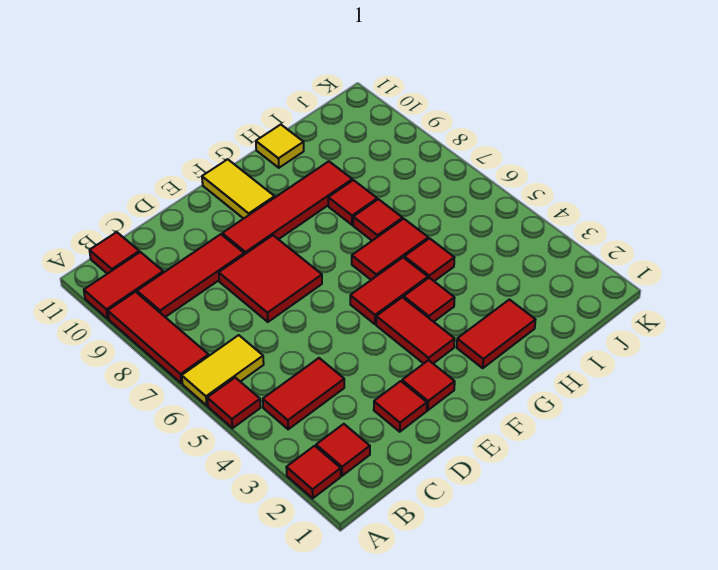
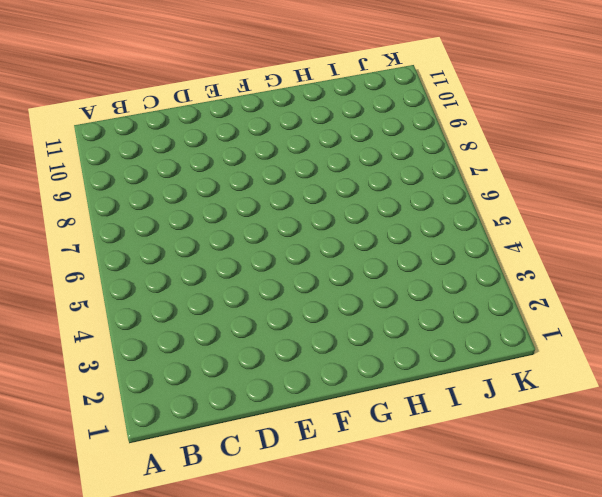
none -> red 1x1 tile [286,446,341,498]
none -> red 1x1 tile [207,378,261,428]
none -> yellow 1x2 tile [182,335,264,405]

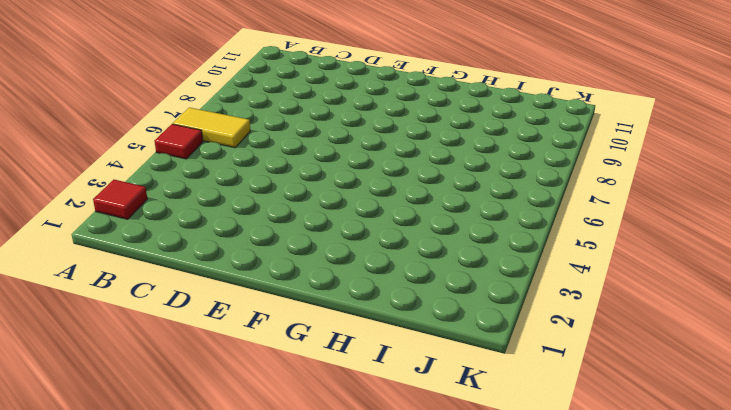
none -> red 1x3 tile [108,292,209,383]
none -> red 1x2 tile [84,252,163,319]
none -> red 1x1 tile [316,424,370,476]

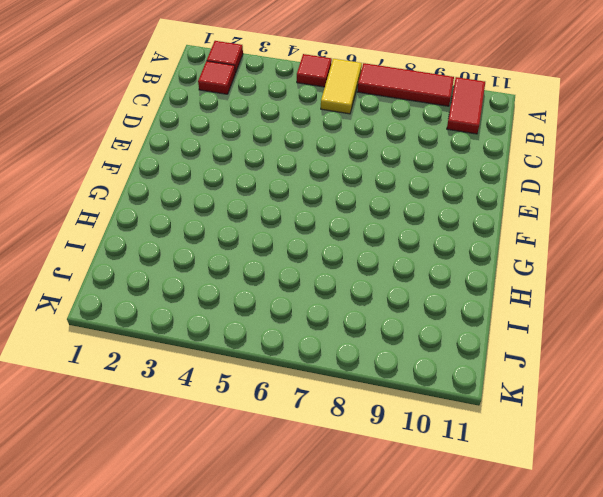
none -> red 1x2 tile [263,358,344,429]
none -> red 1x3 tile [137,234,244,317]
none -> red 1x1 tile [90,232,139,274]

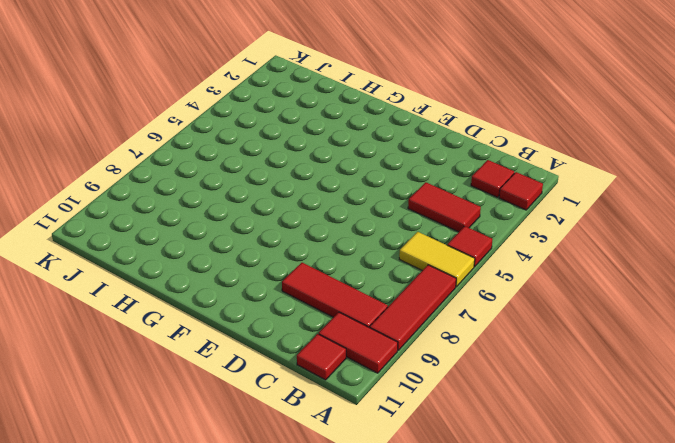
none -> red 1x1 tile [374,381,427,432]
none -> red 2x2 tile [219,235,322,322]
none -> red 1x1 tile [402,360,455,410]

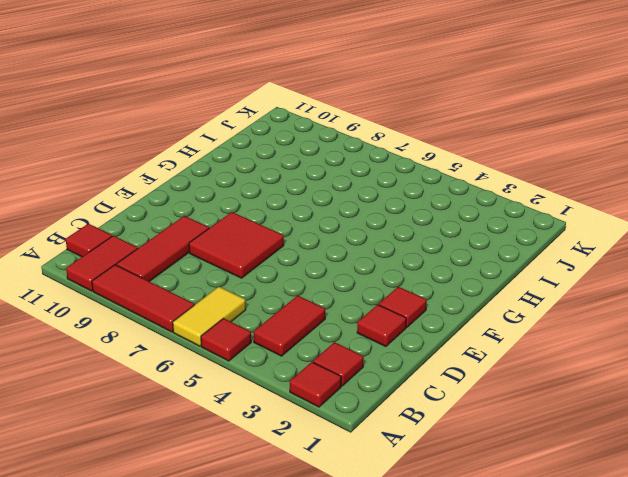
none -> red 1x4 tile [222,161,352,254]
none -> red 1x2 tile [376,297,455,364]
none -> red 1x2 tile [350,258,428,324]

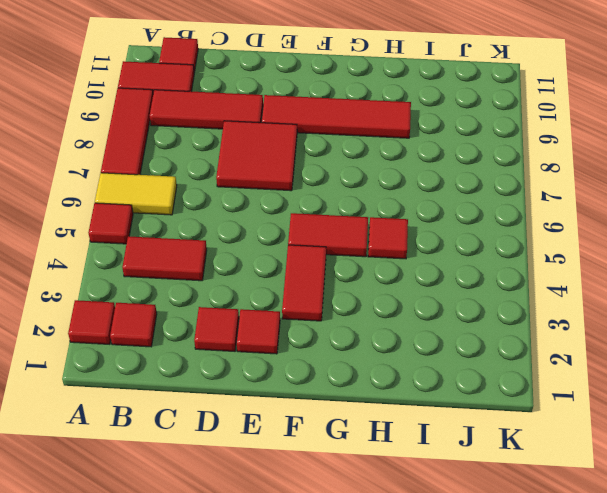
none -> yellow 1x2 tile [202,159,275,219]
none -> red 1x2 tile [457,300,535,368]
none -> red 1x1 tile [404,278,455,322]

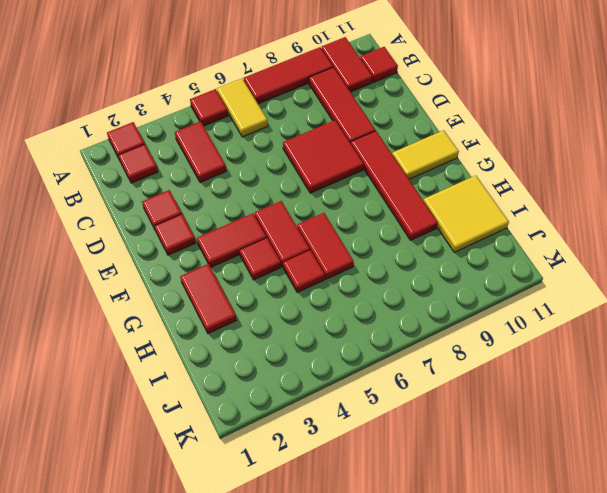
yellow 2x2 tile [423,176,509,252] -> yellow 1x1 tile [256,125,304,168]
none -> red 1x1 tile [353,199,403,241]
none -> red 1x1 tile [328,180,377,225]

